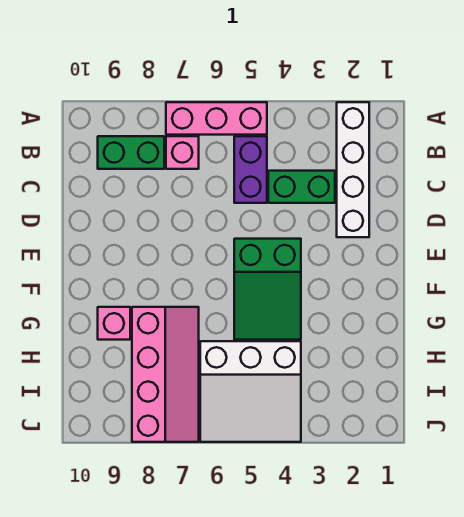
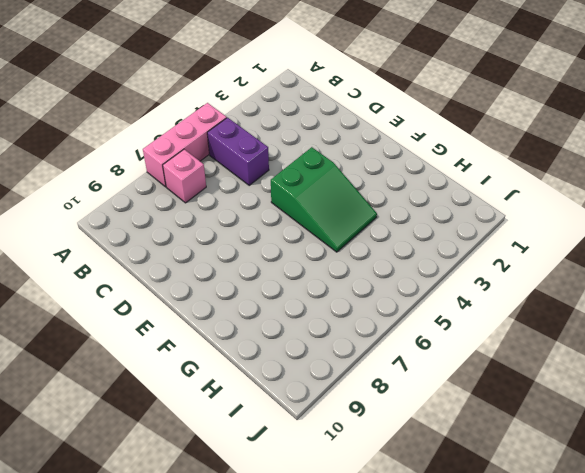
none -> white 1x4 brick [337,102,369,237]
none -> green 1x2 brick [98,136,164,169]

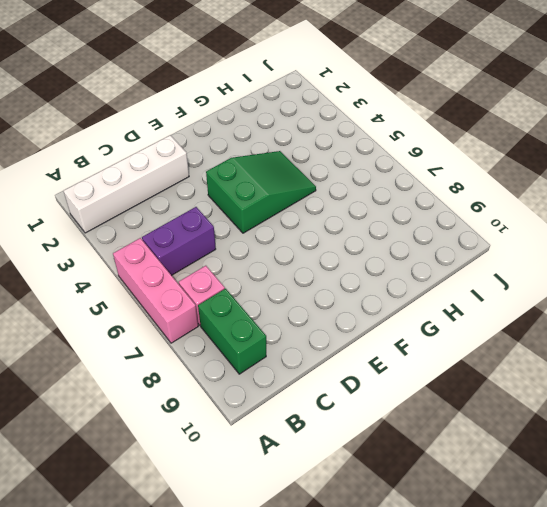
none -> green 1x2 brick [268,171,335,203]
none -> pink 2x4 slope [132,307,199,442]

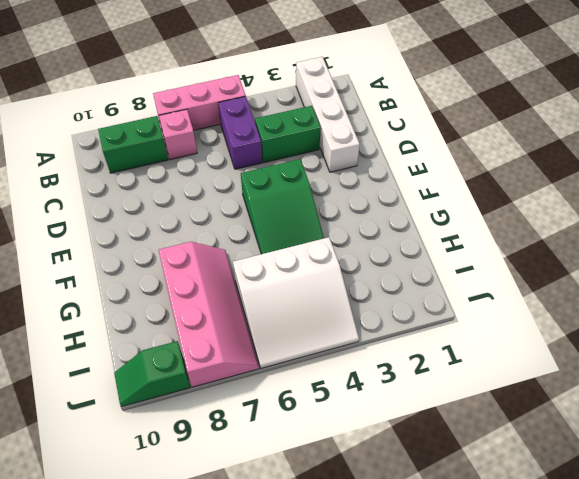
green 1x2 slope [114,341,190,407] -> none
none -> pink 1x1 brick [98,307,130,340]

